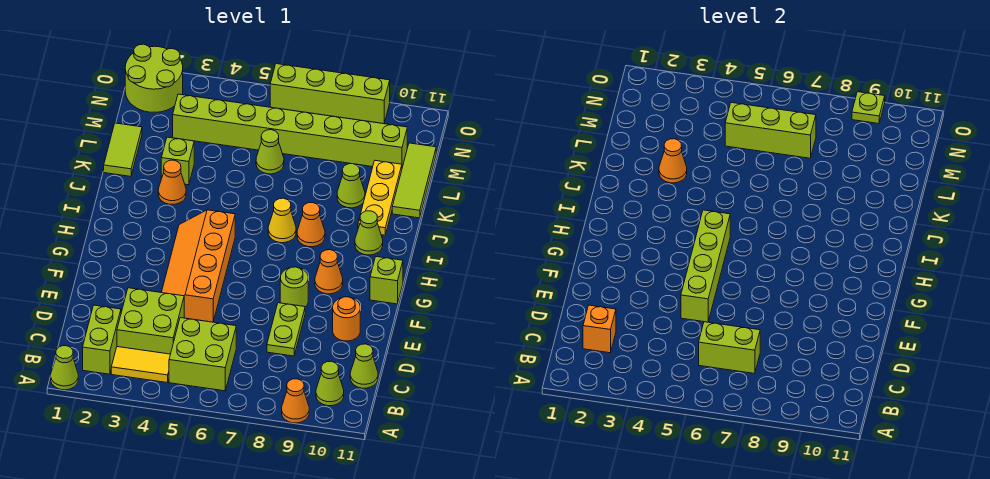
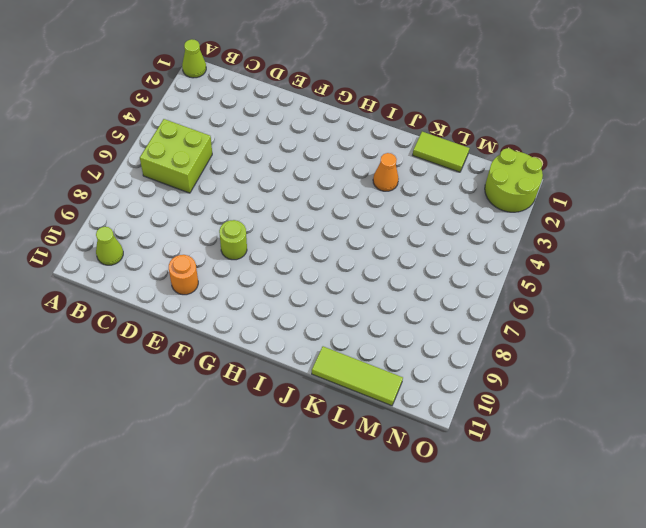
none -> orange 1x1 cone [282,379,309,423]
none -> lime 1x2 brick [83,305,121,374]
none -> yellow 1x2 tile [111,347,170,383]
none -> lime 2x2 brick [117,288,184,354]

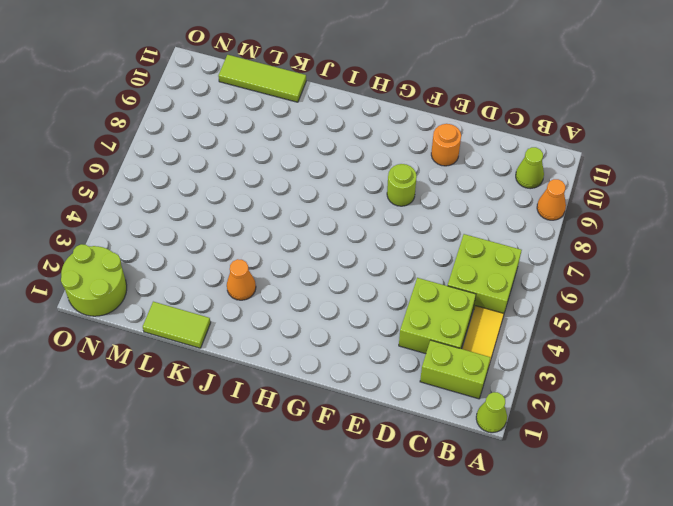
none -> lime 1x1 cone [350,344,378,388]
none -> lime 1x2 plate [267,303,305,356]
none -> orange 2x4 slope [161,210,235,322]
none -> orange 1x1 cone [315,250,343,294]

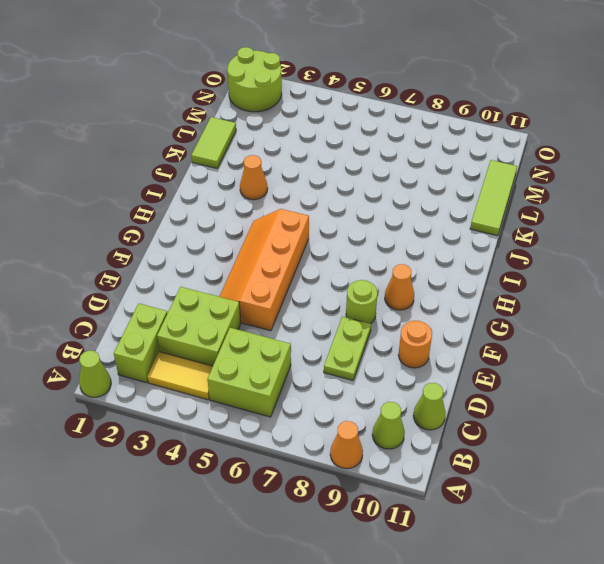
none -> lime 1x1 brick [370,257,403,304]
none -> yellow 1x1 cone [268,198,296,243]
none -> orange 1x1 cone [297,203,325,247]
none -> lime 1x1 cone [355,211,383,255]

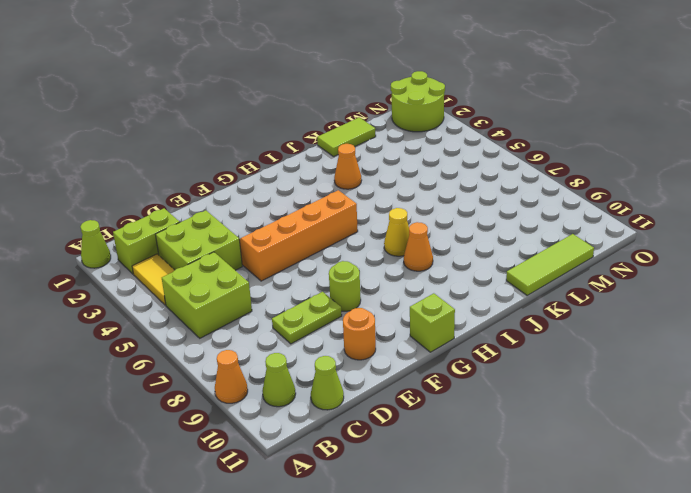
none -> orange 1x1 cone [315,250,343,294]
none -> lime 1x1 cone [355,211,383,255]
none -> yellow 1x3 plate [358,161,402,235]
none -> lime 1x1 brick [161,137,194,185]

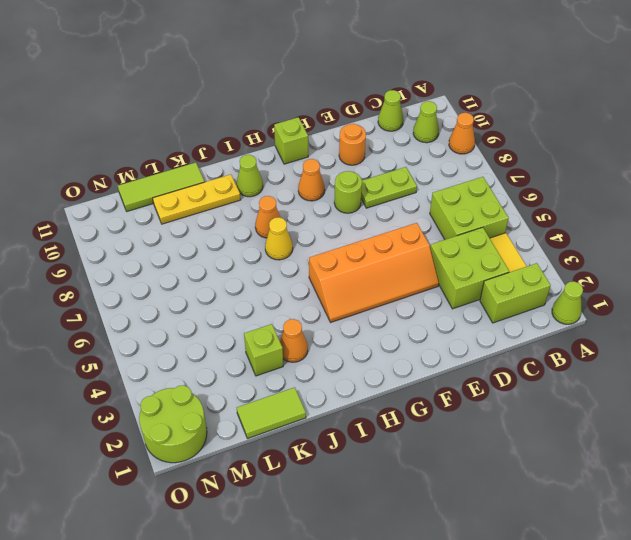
none -> lime 1x1 cone [337,164,365,208]
none -> lime 1x1 cone [256,130,284,174]
none -> lime 1x8 brick [173,94,407,167]
none -> lime 1x4 brick [270,64,390,124]

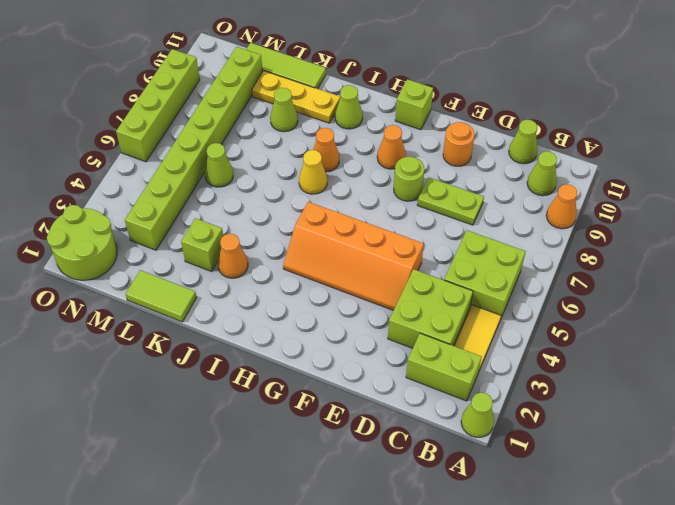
none -> orange 1x1 brick [583,305,616,353]
none -> lime 1x2 brick [699,322,760,374]
none -> lime 1x4 brick [681,210,730,322]
none -> orange 1x1 cone [659,139,687,183]

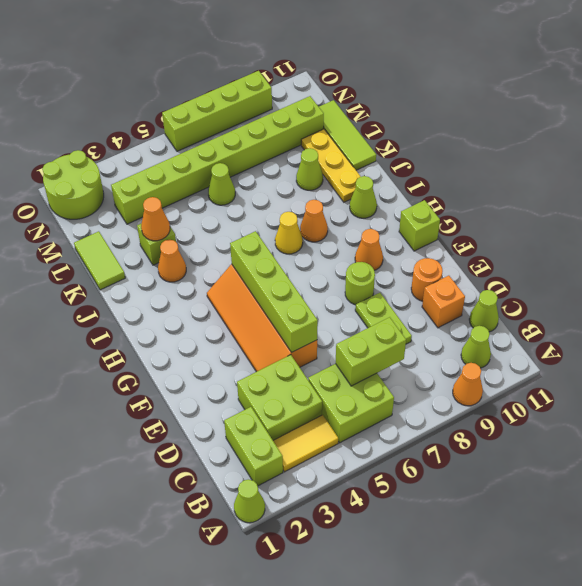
orange 1x1 brick [422,276,465,328] -> orange 1x1 brick moved to [583,305,616,353]
none -> lime 1x3 brick [725,103,816,158]
none -> lime 1x1 plate [852,92,885,124]

